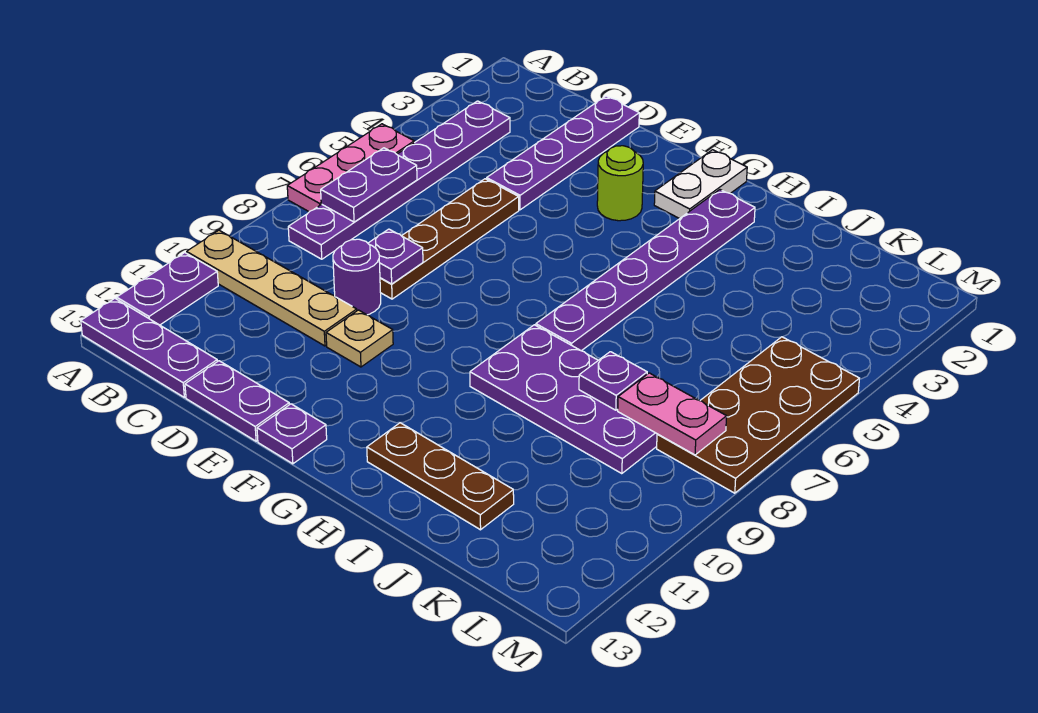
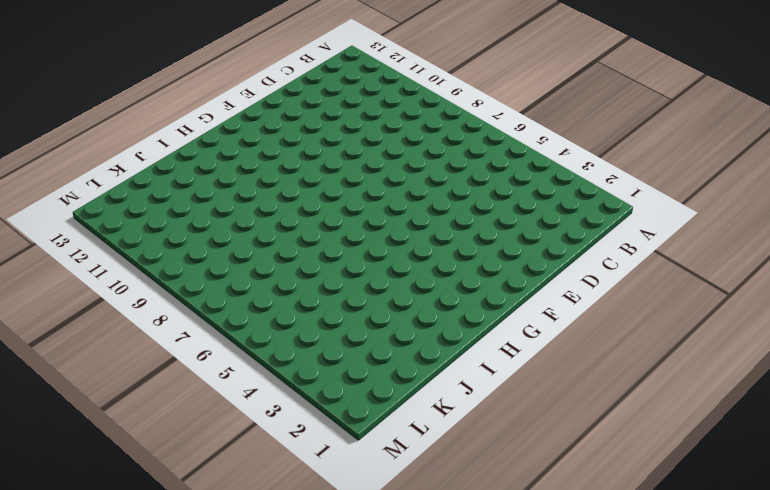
none -> pink 1x3 plate [287,124,414,212]
none -> tan 1x4 plate [187,230,357,346]
none -> purple 1x2 plate [117,253,218,325]

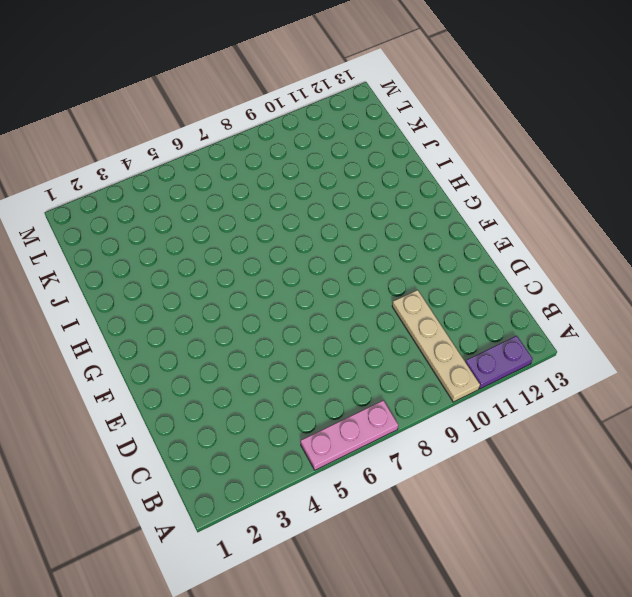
none -> purple 1x3 plate [81,298,217,397]
none -> purple 1x6 plate [288,101,510,259]
none -> purple 1x4 plate [487,96,639,210]

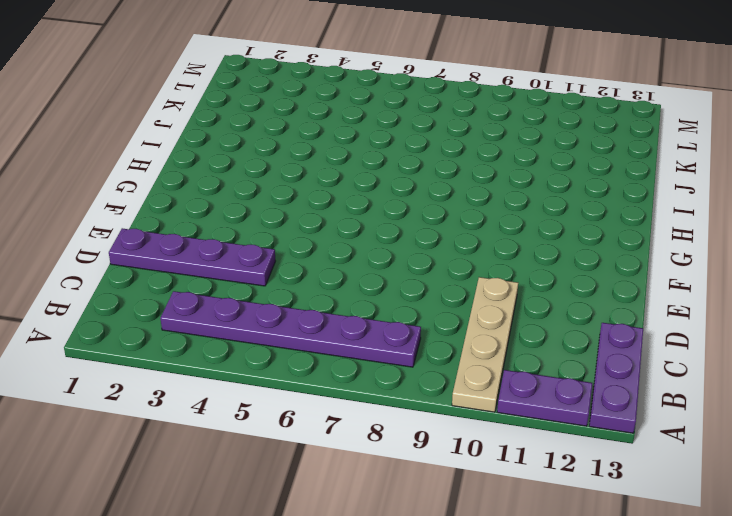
none -> pink 1x3 plate [287,124,414,212]
none -> brown 1x4 plate [380,179,519,299]
none -> purple 1x1 round brick [333,239,381,315]

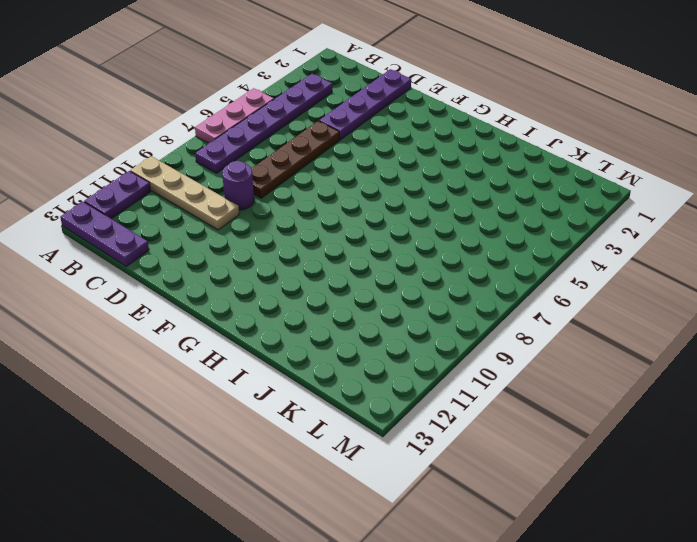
none -> purple 1x2 plate [185,361,289,441]
none -> tan 1x1 plate [326,310,393,367]
none -> lime 1x1 round brick [597,146,643,221]

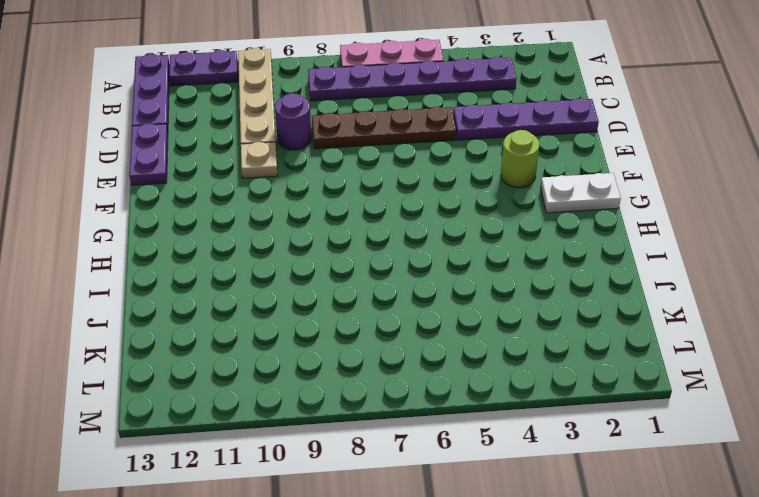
none -> purple 1x1 plate [257,404,327,464]
none -> purple 1x6 plate [536,190,755,351]
none -> purple 2x4 plate [470,325,657,474]

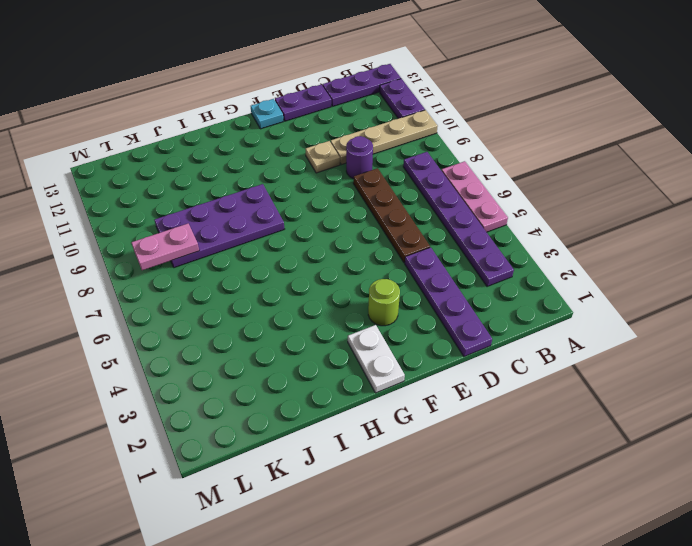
cyan 1x1 plate [251,99,284,129] -> purple 1x1 plate [257,404,327,464]
none -> purple 1x6 plate [536,190,755,351]
none -> brown 1x3 plate [367,423,514,530]
none -> brown 2x4 plate [657,337,859,493]

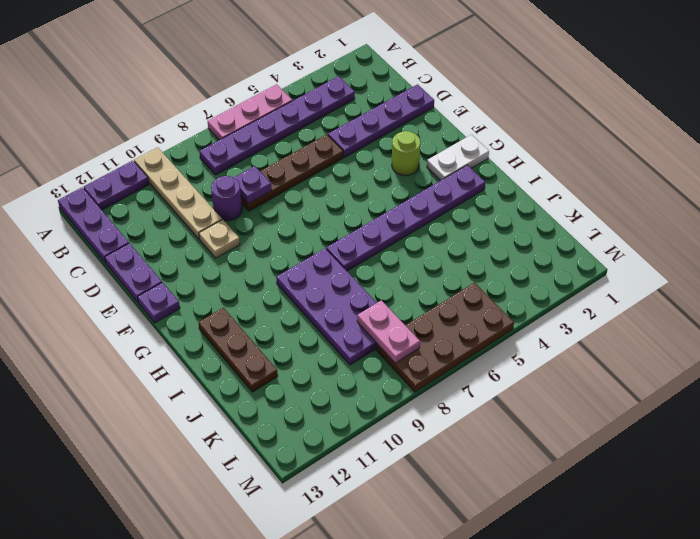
none -> purple 1x2 plate [321,148,417,222]
none -> purple 1x1 plate [579,352,647,410]

